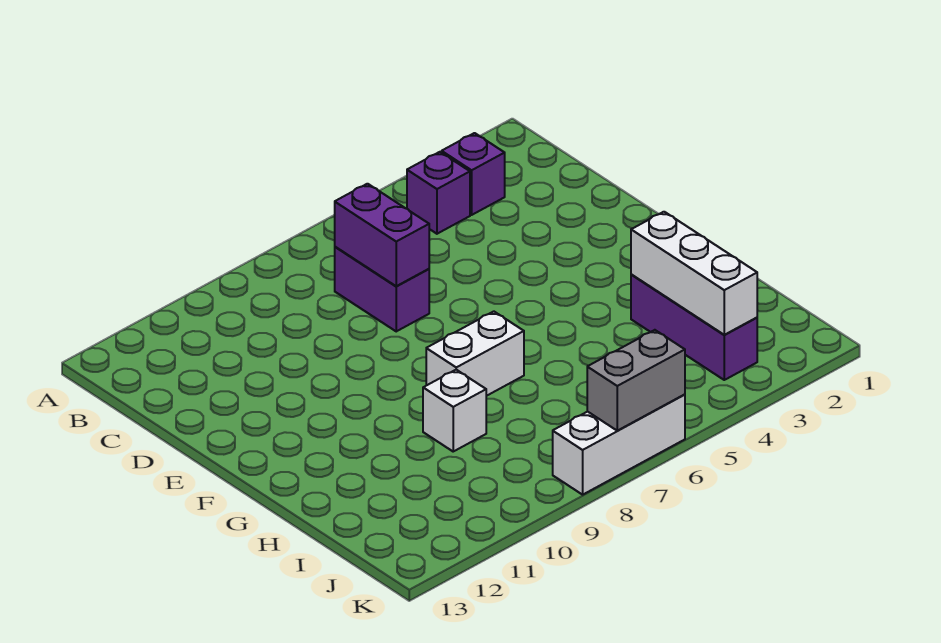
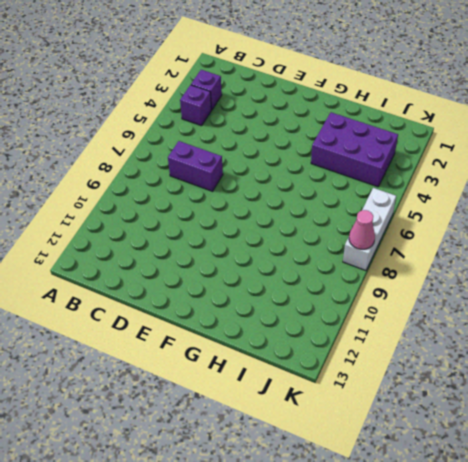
purple 2x3 brick [311,112,398,187] -> purple 1x3 brick [631,275,757,380]
pink 1x1 cone [349,210,375,249] -> none
none -> white 1x2 brick [426,311,524,396]
none -> white 1x1 brick [423,370,486,451]

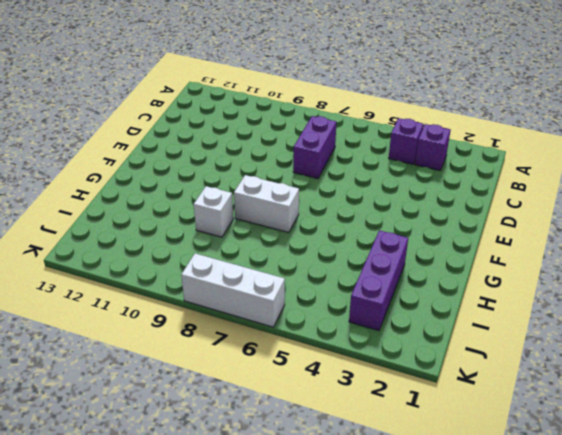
none -> purple 1x2 brick [335,184,429,286]
none -> white 1x3 brick [631,212,757,335]

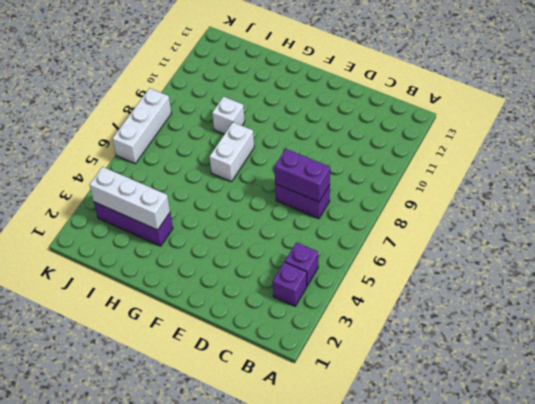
none -> grey 1x2 brick [587,330,685,431]

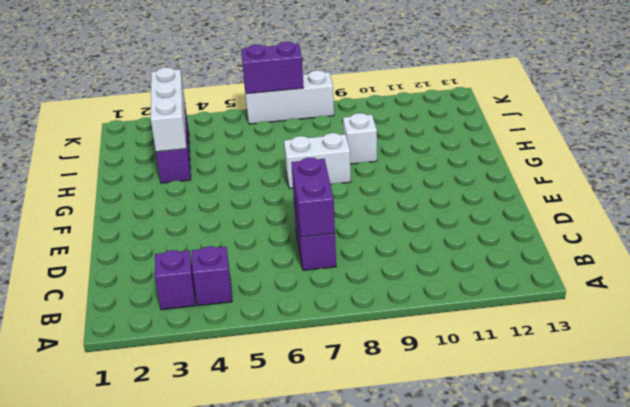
purple 1x2 brick [241,42,304,94] -> grey 1x2 brick [587,330,685,431]

